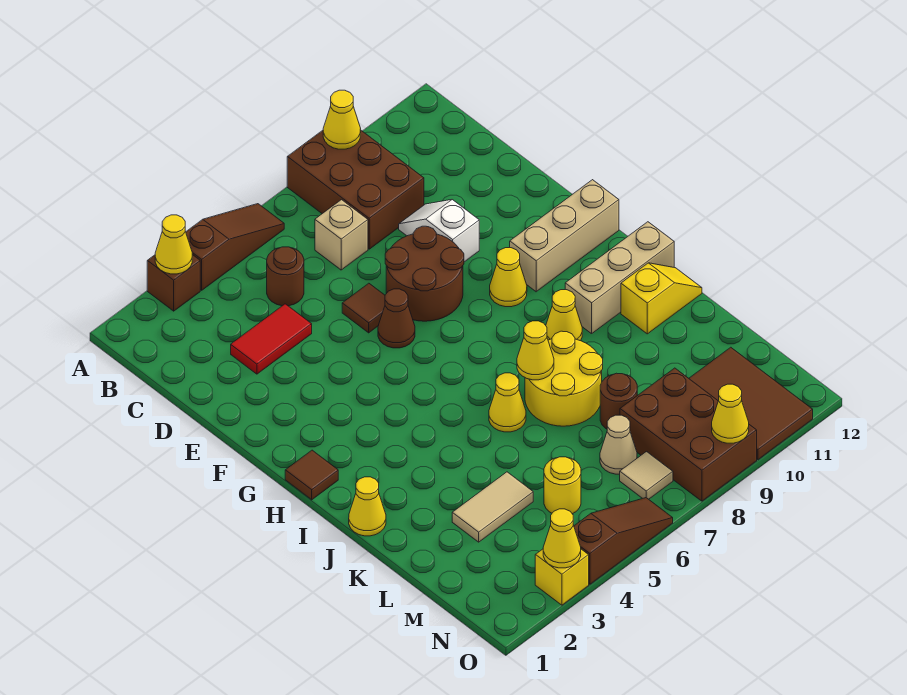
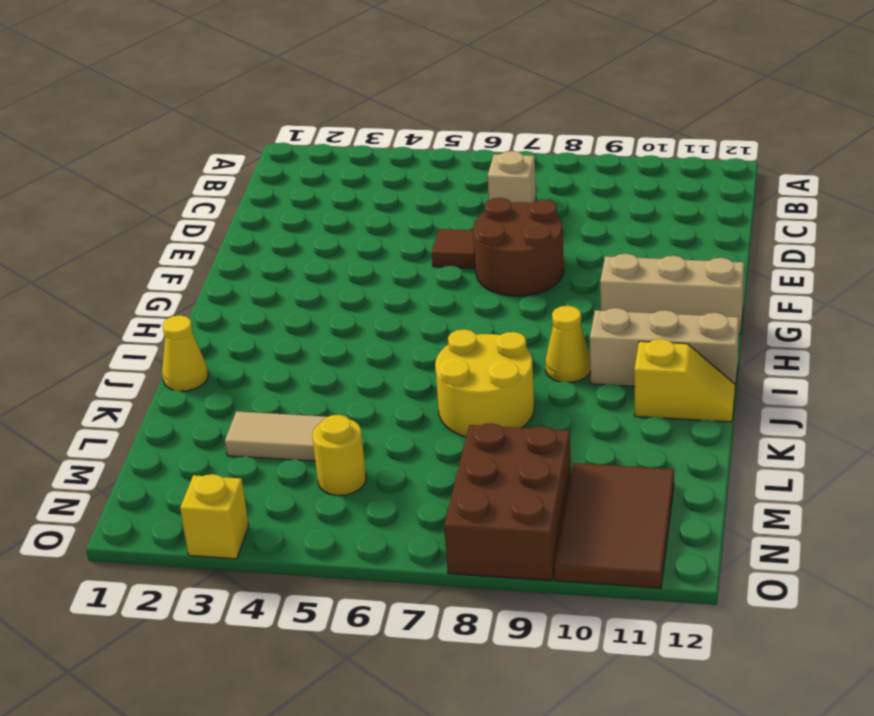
none -> brown 1x1 brick [147,255,200,311]
none -> brown 1x3 slope [186,204,284,290]
none -> brown 2x3 brick [287,130,424,249]
none -> brown 1x1 round brick [267,247,304,306]

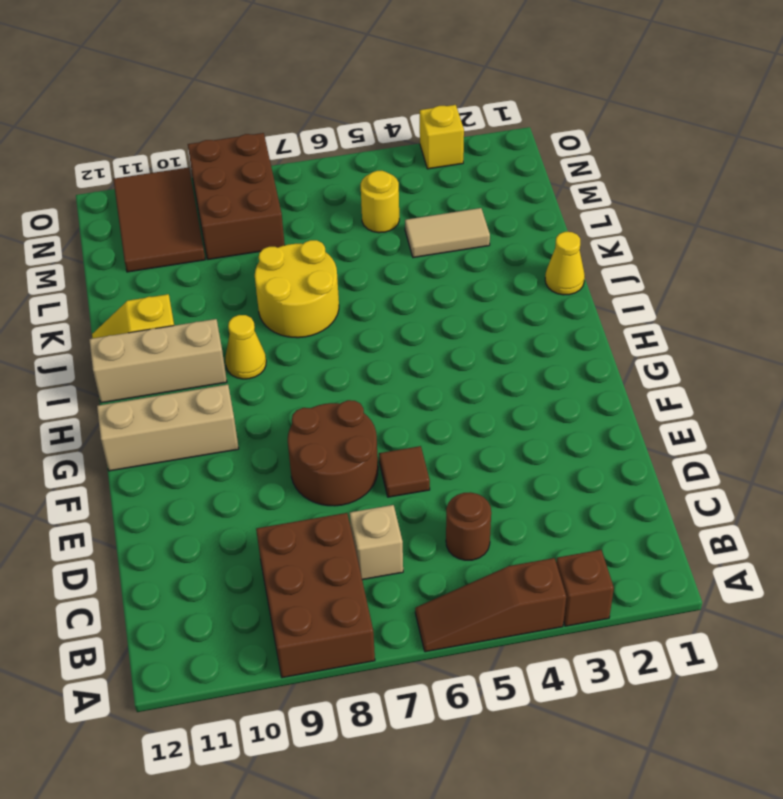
none -> red 1x2 tile [231,304,312,374]
none -> white 1x2 slope [399,200,479,262]
none -> brown 1x1 cone [378,289,415,348]
none -> yellow 1x1 cone [490,248,527,307]

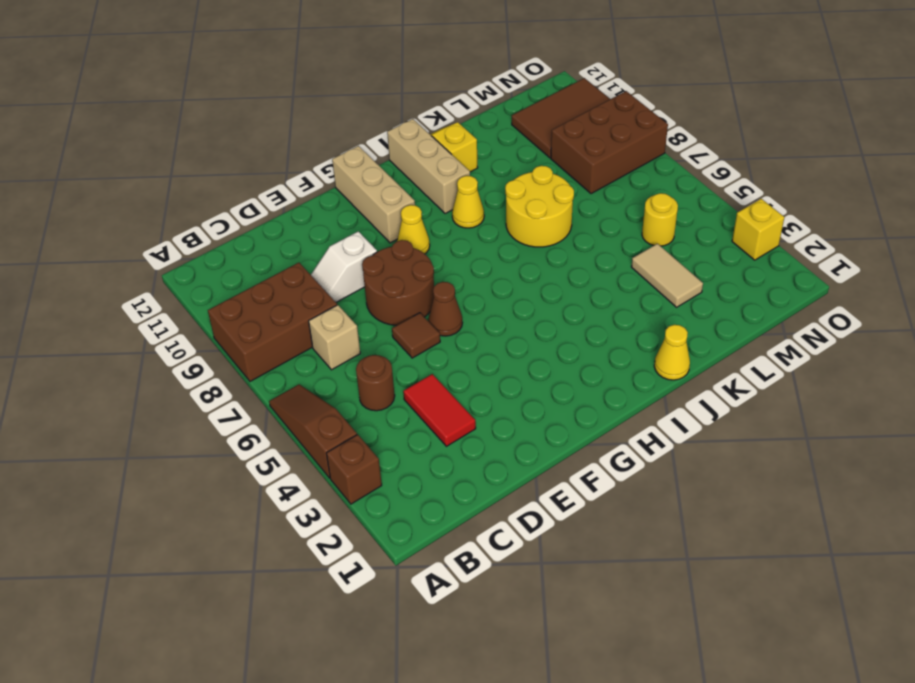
none -> brown 1x1 tile [285,450,338,500]
none -> yellow 1x1 cone [489,373,526,432]
none -> brown 1x1 round brick [600,373,637,429]
none -> tan 1x1 cone [600,415,637,474]

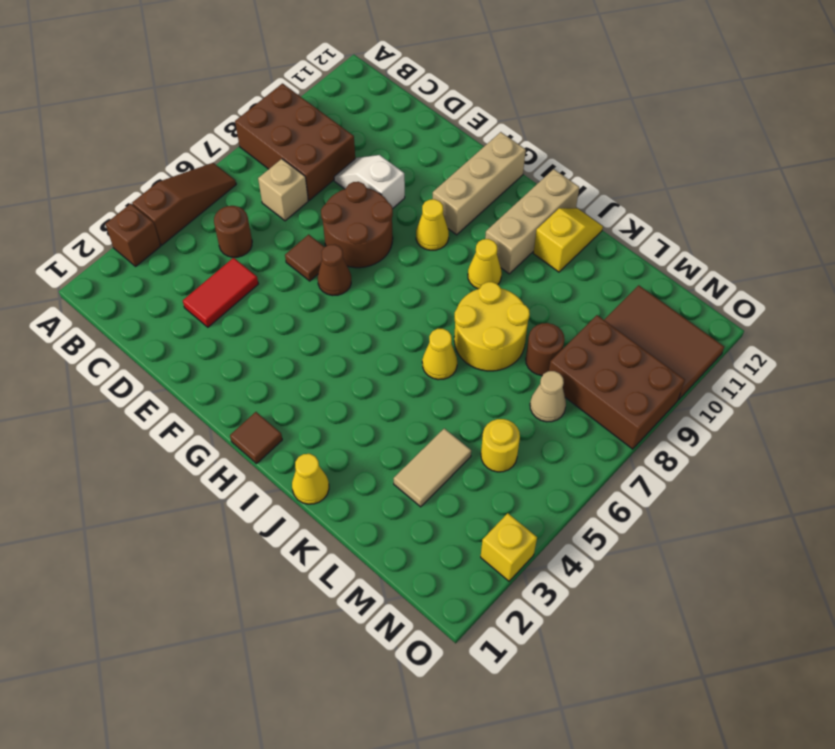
none -> tan 1x1 tile [620,452,673,499]
none -> brown 1x3 slope [574,498,673,584]
none -> yellow 1x1 cone [155,215,192,274]
none -> yellow 1x1 cone [323,90,361,149]

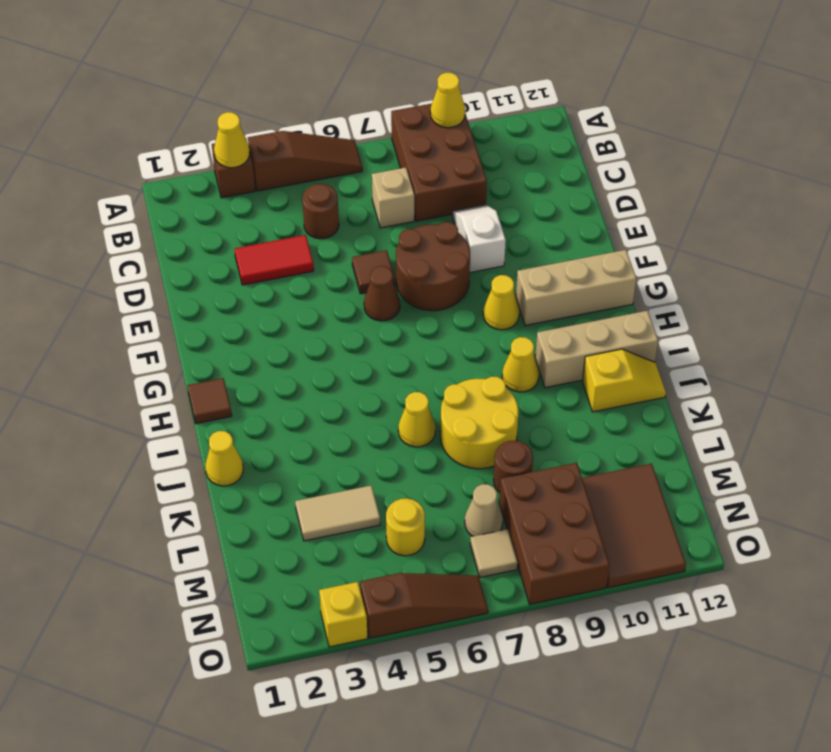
none -> yellow 1x1 cone [517,321,554,380]
none -> yellow 1x1 cone [543,509,581,568]
none -> yellow 1x1 cone [712,384,749,443]

